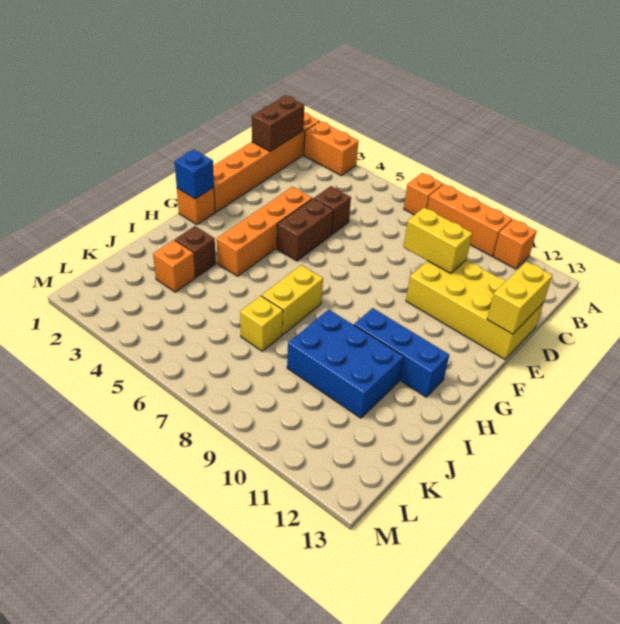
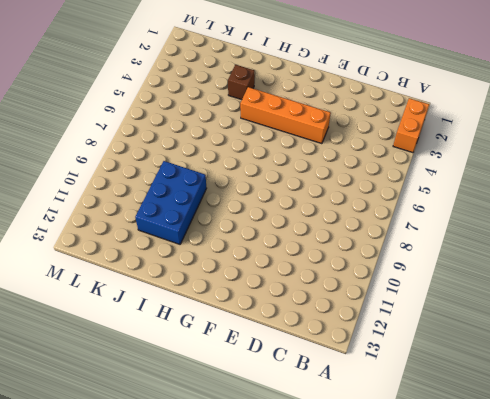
none -> orange 1x6 brick [213,112,319,212]
none -> orange 1x1 brick [404,173,443,215]
none -> orange 1x3 brick [427,184,512,256]

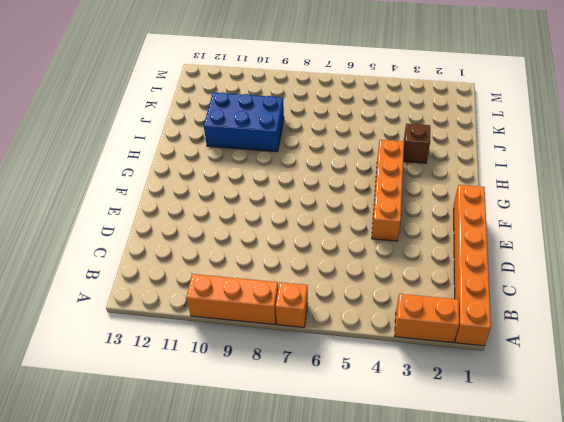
none -> orange 1x1 brick [493,219,537,269]
none -> brown 1x1 brick [314,186,351,234]
none -> yellow 2x4 brick [406,260,544,359]

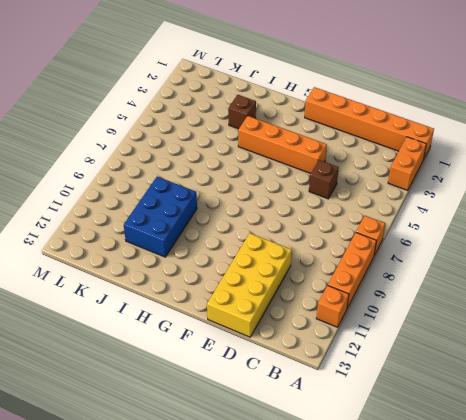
none -> brown 1x2 brick [277,198,334,261]
none -> orange 1x1 brick [177,188,215,225]
none -> yellow 1x2 brick [262,265,323,334]

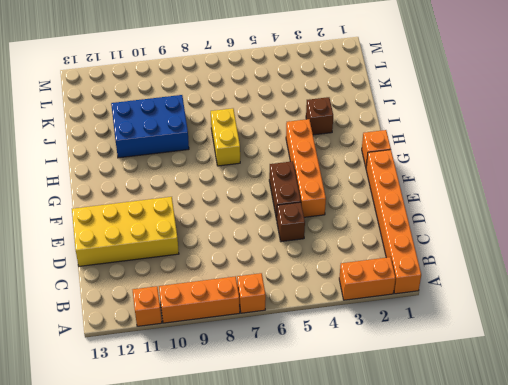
none -> blue 1x3 brick [354,308,449,397]
none -> orange 1x1 brick [153,240,195,292]
none -> yellow 1x1 brick [240,296,283,351]

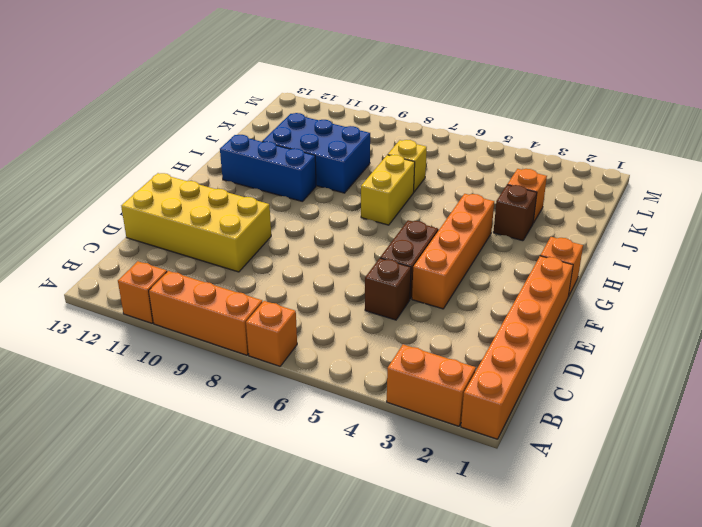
none -> brown 1x2 brick [252,96,304,151]
none -> yellow 1x2 brick [404,207,472,273]
none -> yellow 1x2 brick [487,261,552,334]

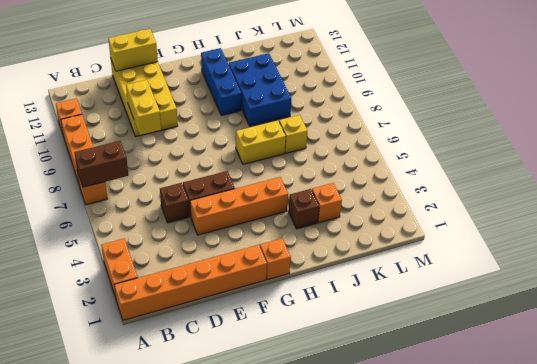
brown 1x2 brick [74,141,128,187] -> brown 1x2 brick moved to [252,96,304,151]
none -> blue 1x1 brick [175,150,214,199]

